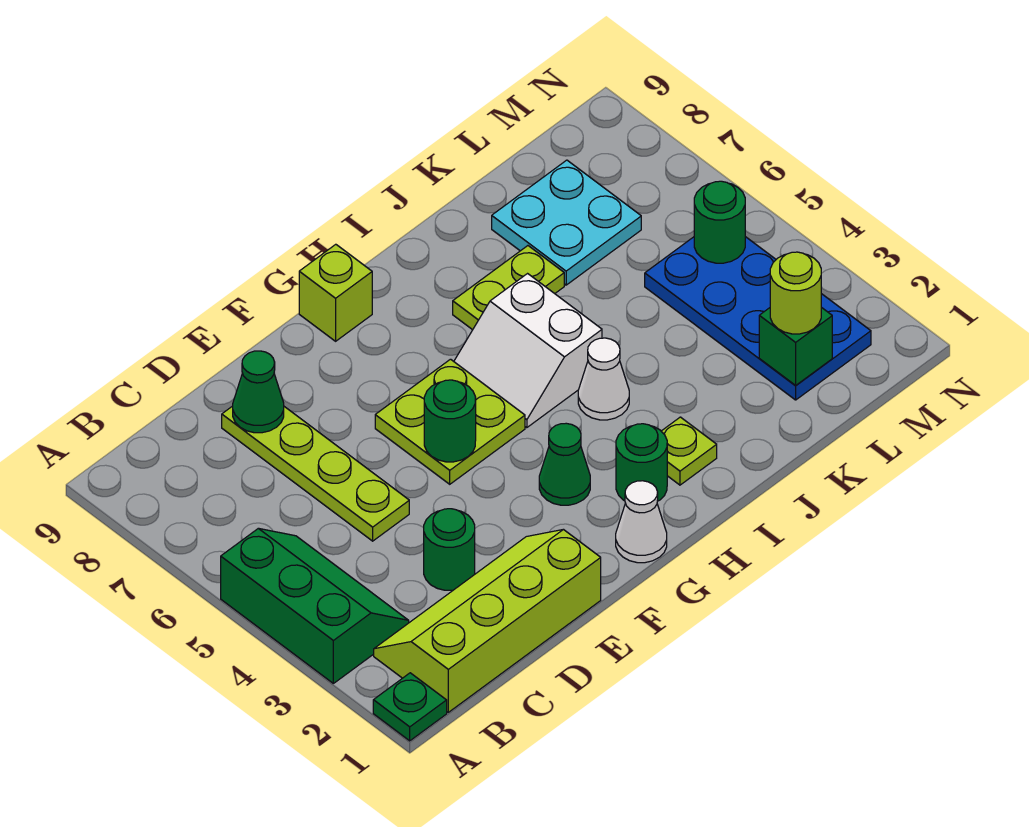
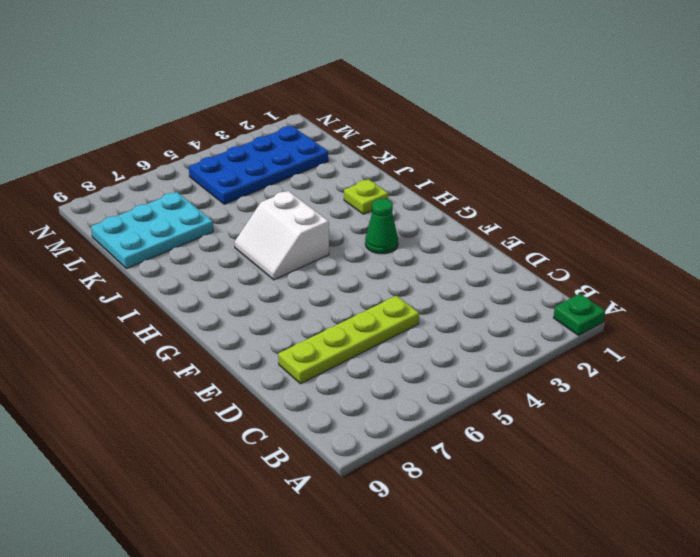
white 2x2 slope [234,191,329,280] -> white 2x2 slope turned to [454,274,602,428]
cyan 2x3 plate [91,192,213,269] -> cyan 2x2 plate [492,160,641,285]
none -> green 2x3 slope [221,528,409,683]
none -> lime 2x4 slope [374,529,601,712]
none -> green 1x1 round brick [424,509,475,590]

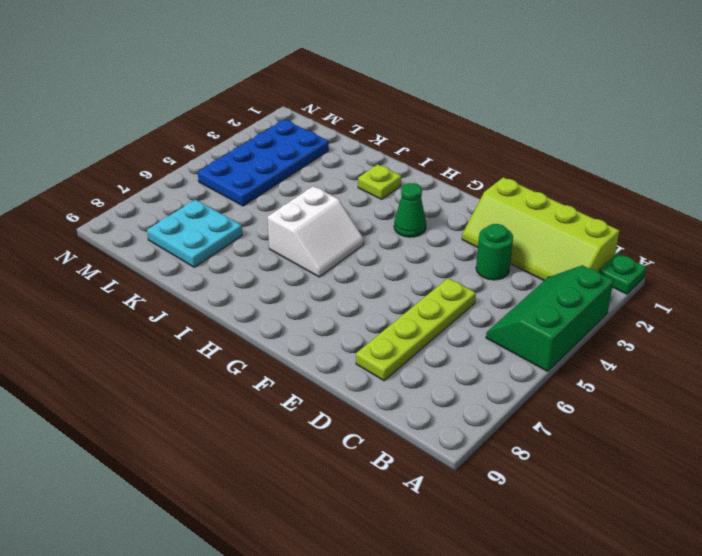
none -> lime 2x2 plate [375,359,525,484]
none -> white 1x1 cone [616,481,667,563]
none -> lime 1x1 brick [299,244,372,341]

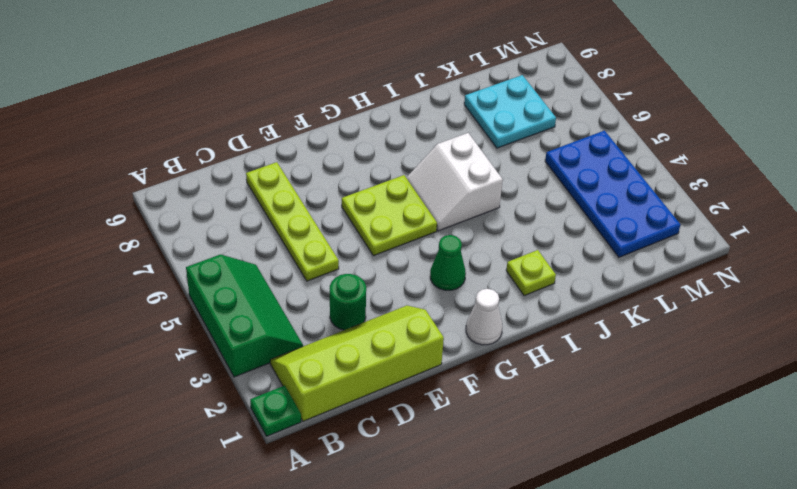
none -> lime 1x1 brick [299,244,372,341]
none -> green 1x1 round brick [616,424,667,501]
none -> white 1x1 cone [578,338,629,420]

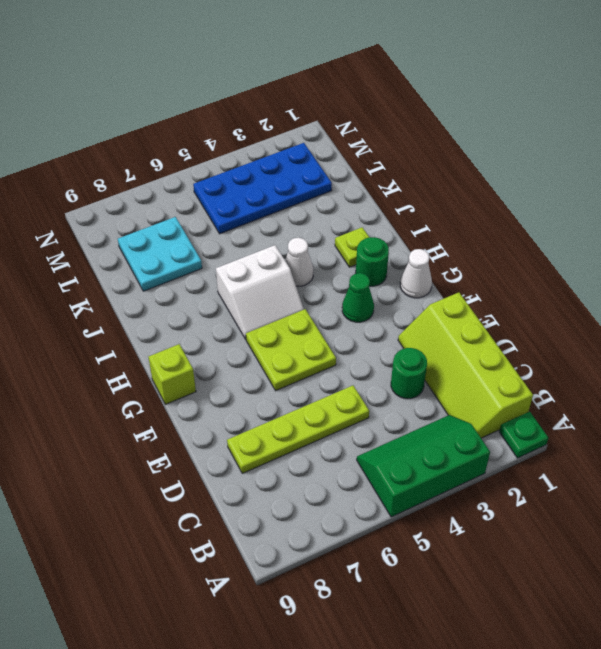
none -> lime 1x2 plate [453,246,564,330]
none -> green 1x1 cone [233,351,284,433]
none -> green 1x1 round brick [424,380,476,462]

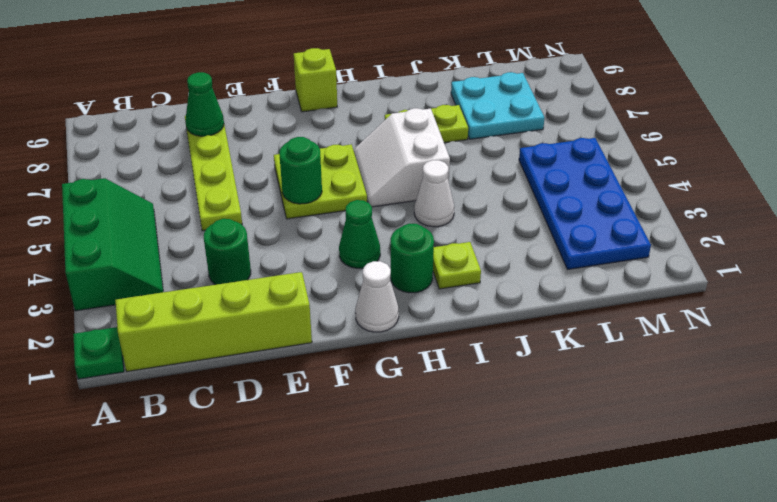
none -> green 1x1 brick [759,307,832,386]
none -> green 1x1 round brick [694,181,745,263]
none -> lime 1x1 round brick [770,252,821,334]

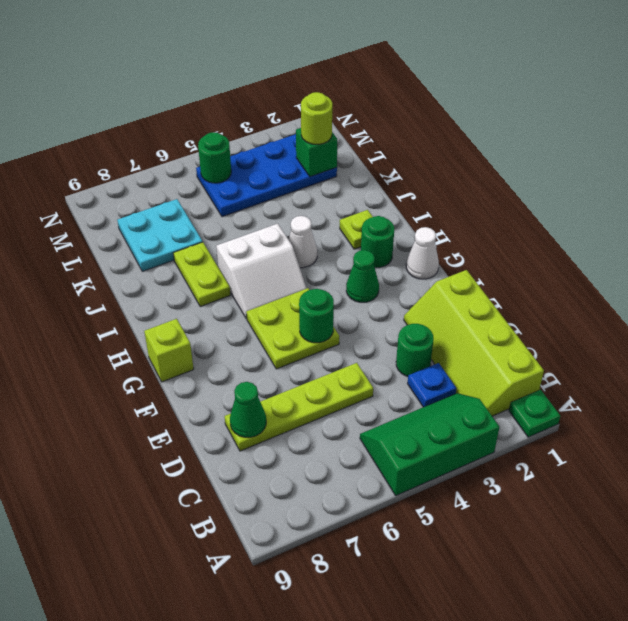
blue 1x1 plate [408,363,457,407] -> none

